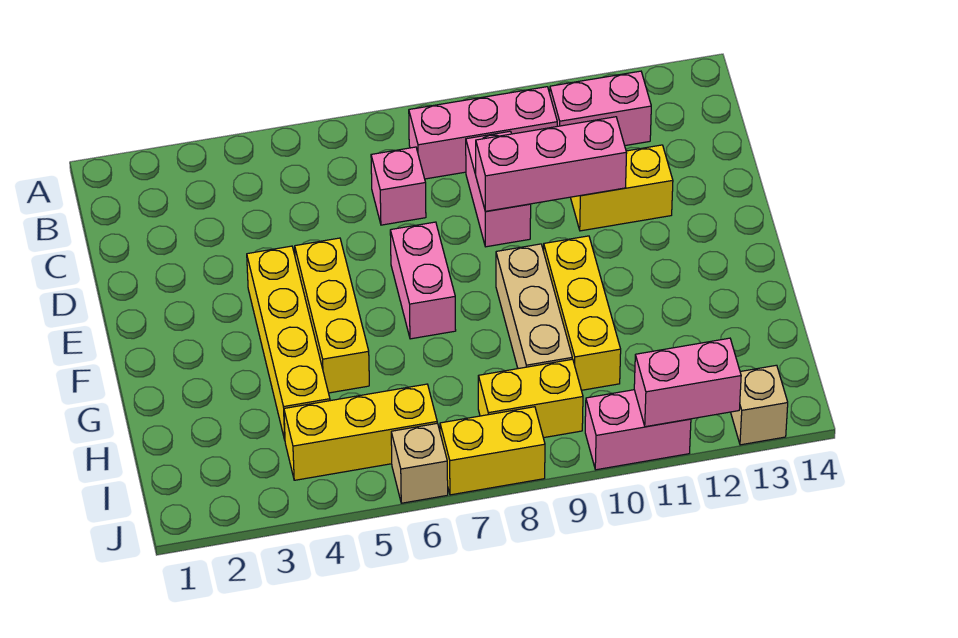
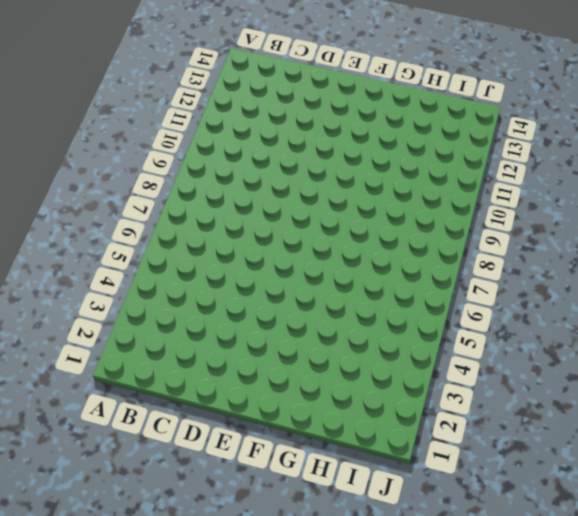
none -> pink 1x3 brick [409,87,557,179]
none -> pink 1x2 brick [550,71,651,146]
none -> pink 1x1 brick [371,147,426,225]

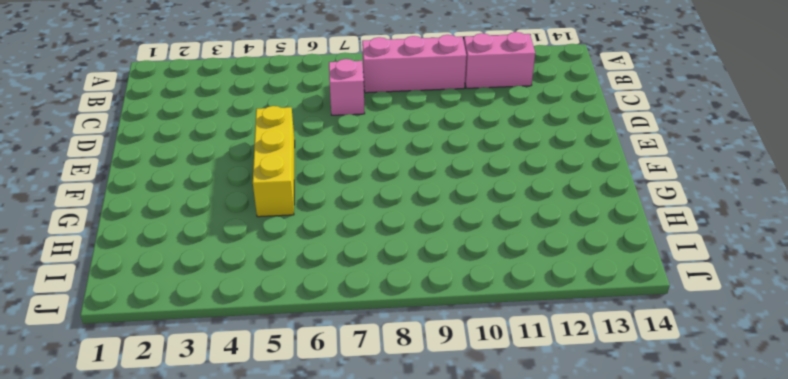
none -> pink 1x2 brick [466,131,531,247]
none -> yellow 1x2 brick [570,145,673,231]
none -> yellow 1x4 brick [247,246,330,440]

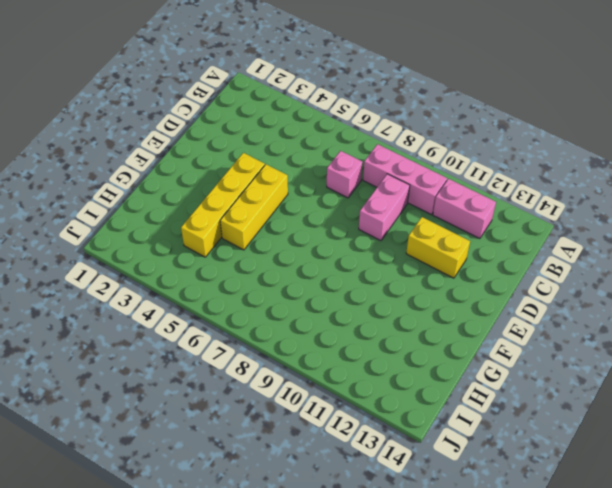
none -> pink 1x2 brick [390,222,456,339]
none -> tan 1x3 brick [496,244,572,369]
none -> yellow 1x3 brick [544,236,621,390]

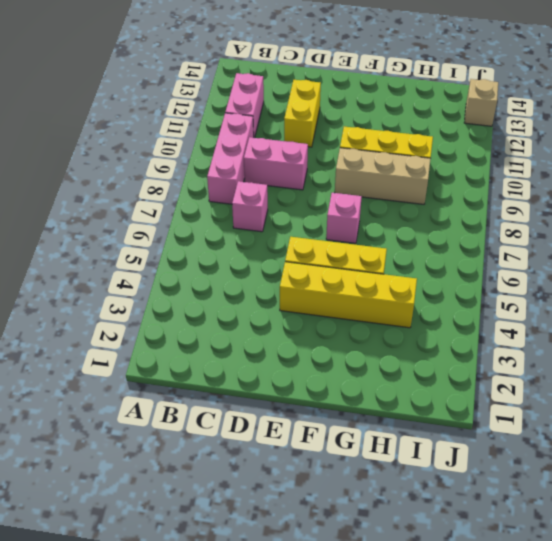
pink 1x1 brick [326,193,362,243] -> pink 1x2 brick [390,222,456,339]
none -> yellow 1x3 brick [284,384,437,480]
none -> yellow 1x2 brick [478,359,583,438]
none -> tan 1x1 brick [391,423,448,503]

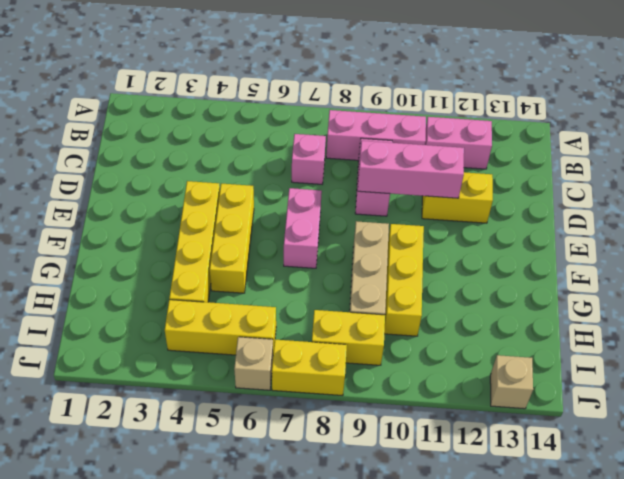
none -> pink 1x2 brick [585,390,691,470]
none -> pink 1x2 brick [634,338,741,427]

